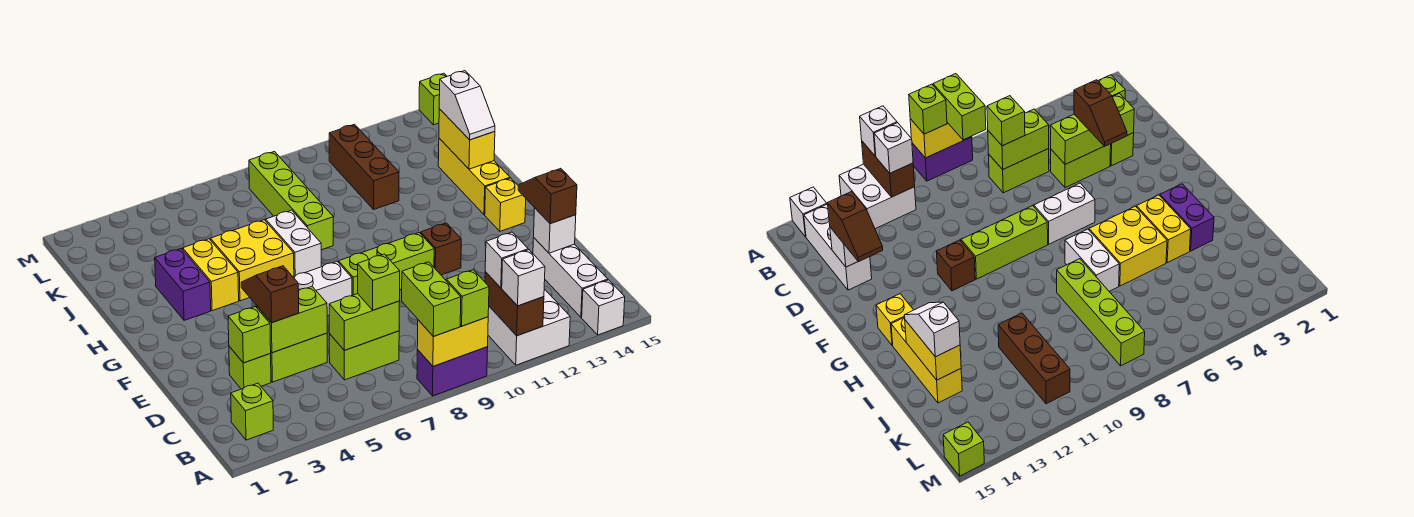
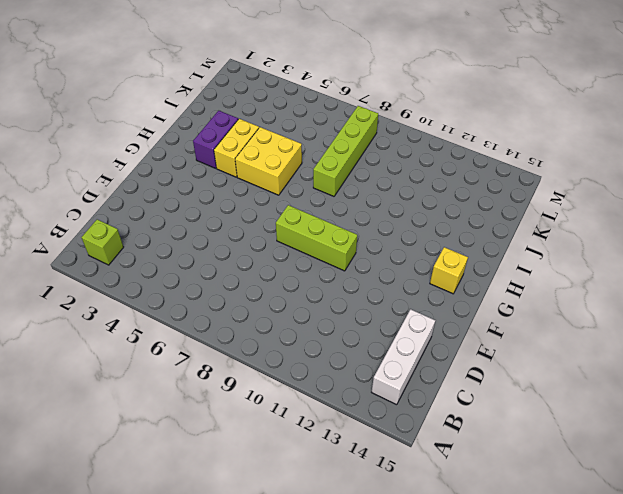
none -> purple 1x2 brick [417,347,488,396]
none -> white 2x2 brick [488,289,570,365]
none -> white 1x1 brick [582,280,625,335]
none -> lime 1x2 brick [329,331,399,380]

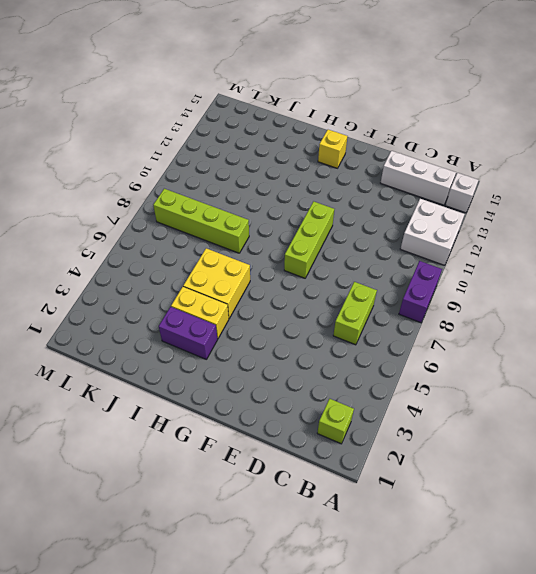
none -> lime 1x1 brick [229,346,271,389]
none -> lime 1x2 brick [270,333,327,382]
none -> white 1x2 brick [293,262,352,316]
none -> brown 1x1 brick [421,223,461,275]

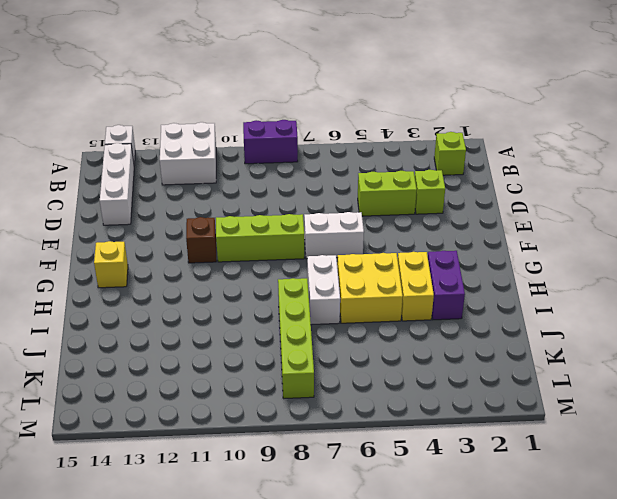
none -> lime 1x2 brick [329,331,399,380]
none -> yellow 1x3 brick [438,138,510,215]
none -> brown 1x3 brick [329,124,399,210]
none -> lime 1x1 brick [419,73,447,125]

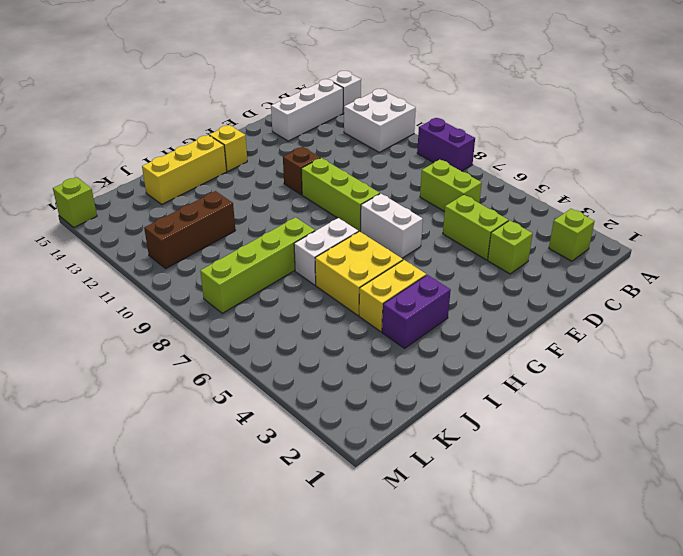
none -> yellow 1x2 brick [417,317,488,366]
none -> brown 1x2 brick [485,272,544,336]
none -> lime 1x2 brick [329,294,400,350]
none -> lime 1x1 brick [228,307,271,363]

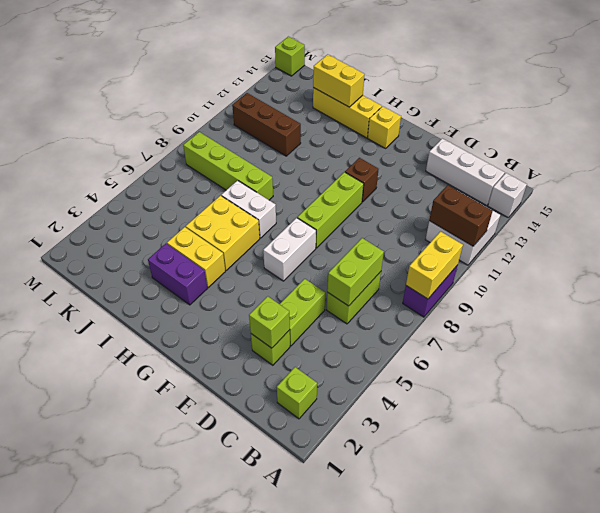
none -> lime 1x2 brick [257,287,327,353]
none -> white 1x1 brick [534,208,576,253]
none -> lime 1x2 brick [402,262,461,337]
none -> lime 1x1 brick [446,270,489,326]

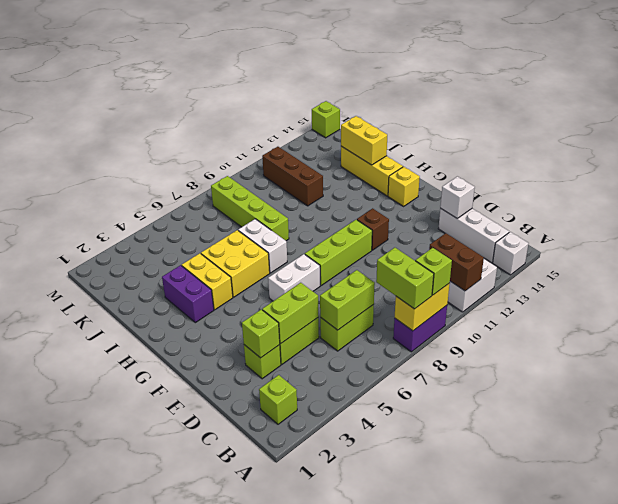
none -> white 1x1 brick [502,250,545,306]
none -> white 1x1 brick [485,232,528,288]
none -> lime 1x1 brick [358,254,400,310]
none -> brown 1x2 slope [241,266,299,323]

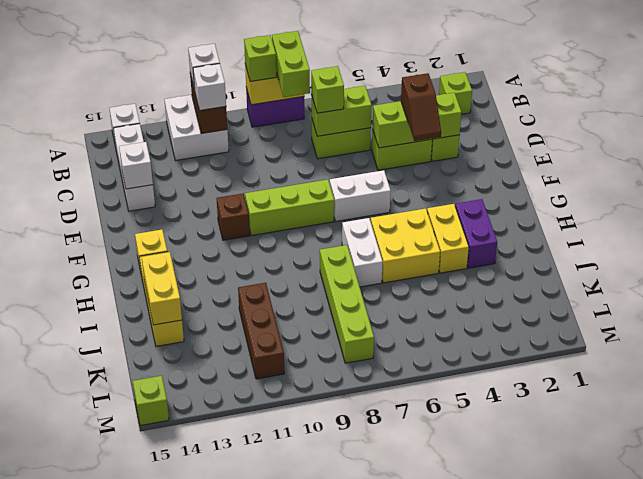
none -> brown 1x2 slope [518,168,577,224]
none -> white 1x2 slope [439,71,495,140]

